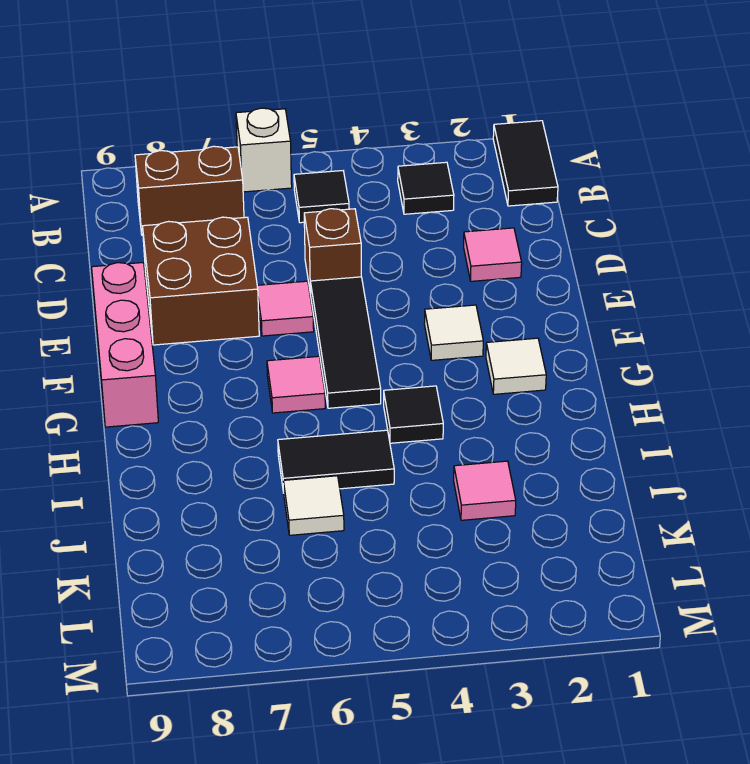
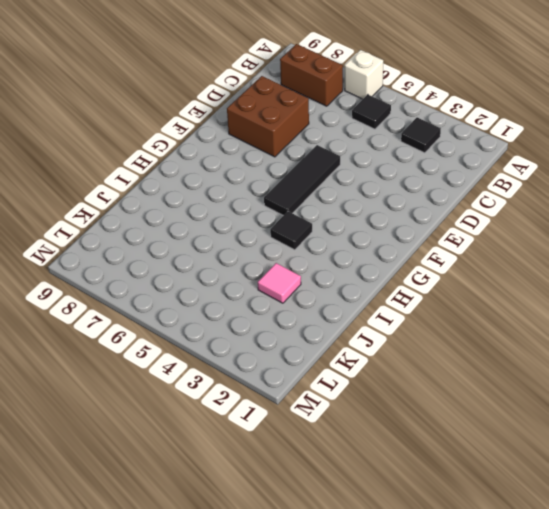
none -> black 1x2 tile [493,121,558,206]
none -> pink 1x1 tile [464,228,522,281]
none -> brown 1x1 brick [304,209,361,294]

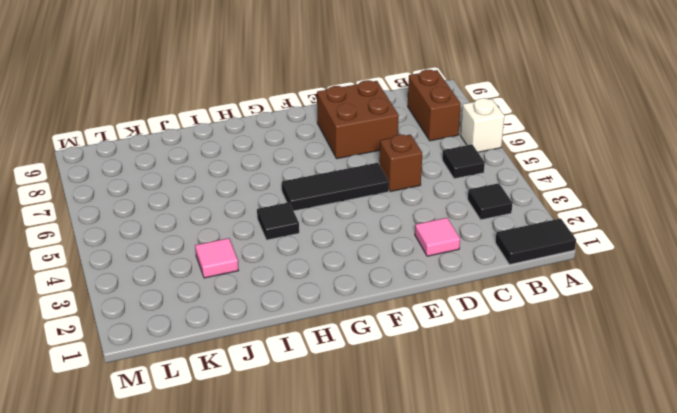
none -> pink 1x1 tile [257,281,314,336]
none -> pink 1x3 brick [92,263,158,427]
none -> white 1x1 tile [424,305,483,360]

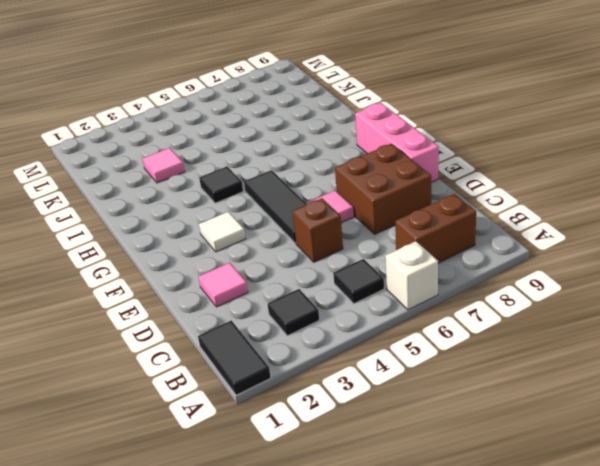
none -> white 1x1 tile [486,338,546,394]
none -> pink 1x1 tile [267,356,325,413]
none -> black 1x2 tile [278,430,394,493]

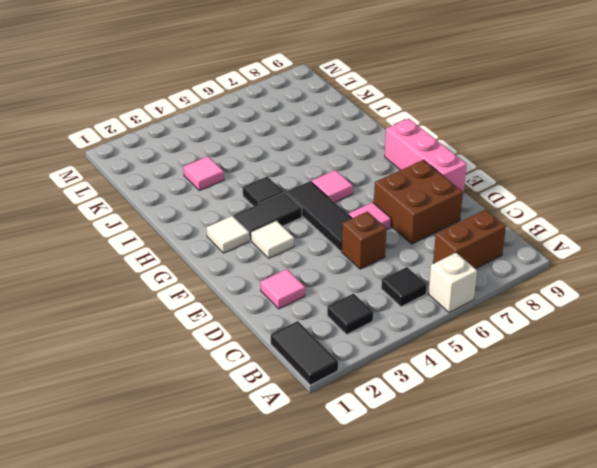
black 1x2 tile [234,192,302,241] -> black 1x2 tile moved to [278,430,394,493]
none -> white 1x1 tile [283,476,344,535]

